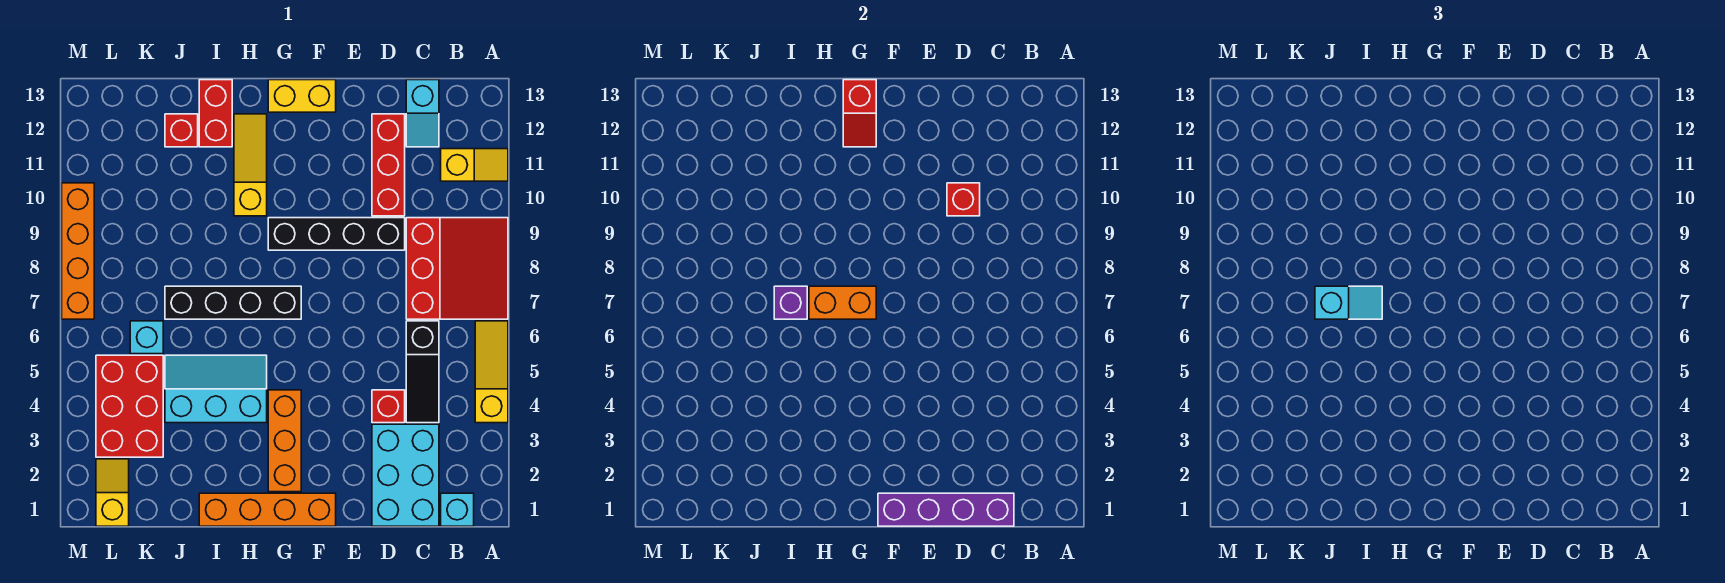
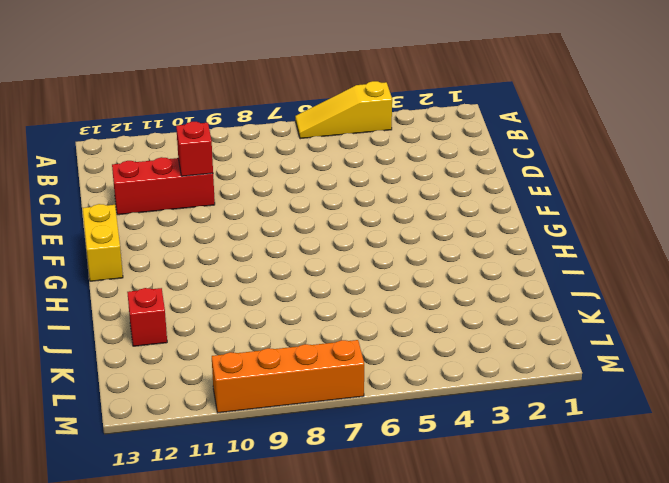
none -> red 3x3 slope [406,218,508,319]
none -> yellow 1x2 slope [441,149,508,181]
none -> cyan 1x1 brick [441,493,474,526]

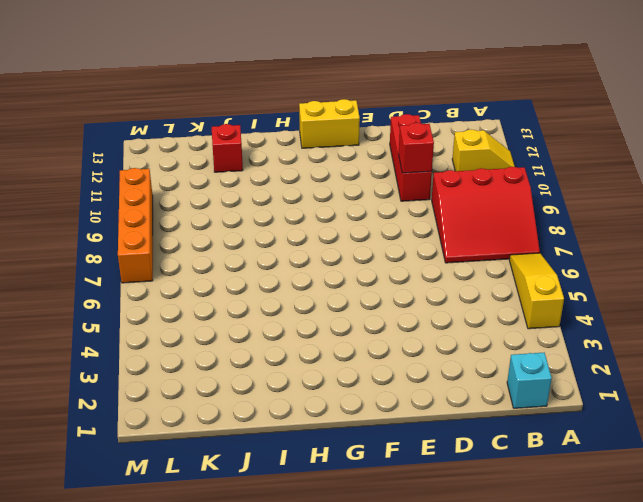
red 3x3 slope [432,167,540,263] -> red 3x3 slope turned to [406,218,508,319]
none -> cyan 2x3 brick [372,424,439,526]
none -> black 1x3 slope [406,321,439,423]
none -> cyan 1x2 slope [406,80,439,147]

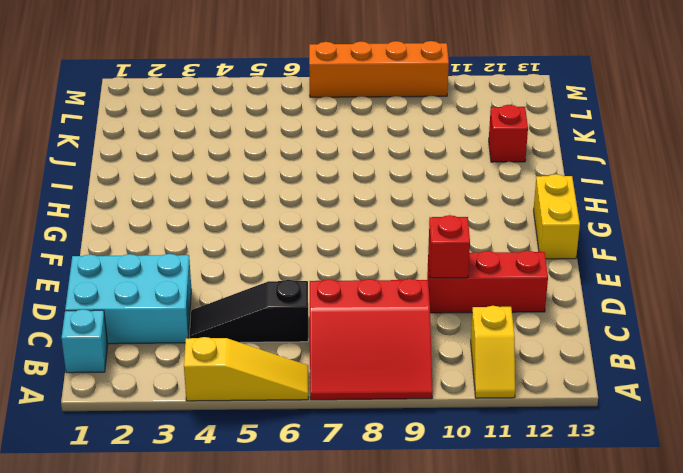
none -> cyan 1x2 slope [406,80,439,147]
none -> red 1x1 brick [372,390,405,423]
none -> black 1x4 brick [268,218,405,250]

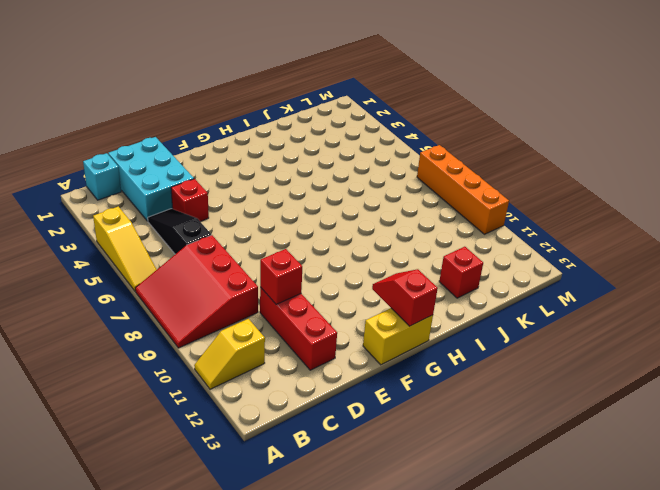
none -> cyan 1x2 slope [406,80,439,147]
none -> black 1x4 brick [268,218,405,250]
none -> orange 1x4 brick [199,493,336,526]

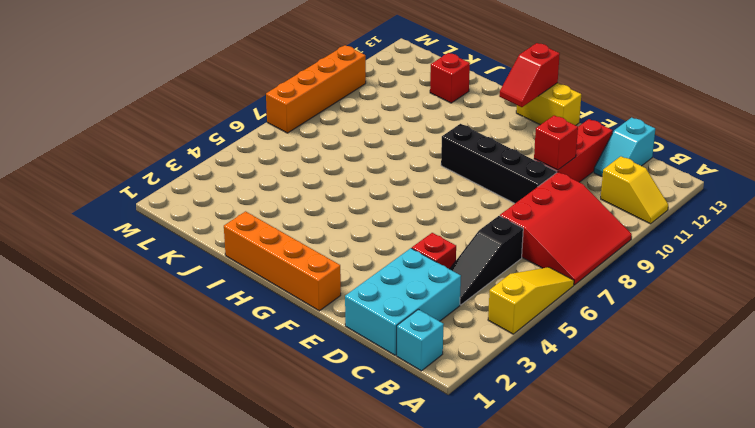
none -> orange 1x3 brick [268,390,301,492]
none -> black 1x4 brick [165,286,301,319]
none -> cyan 2x3 slope [165,355,267,423]

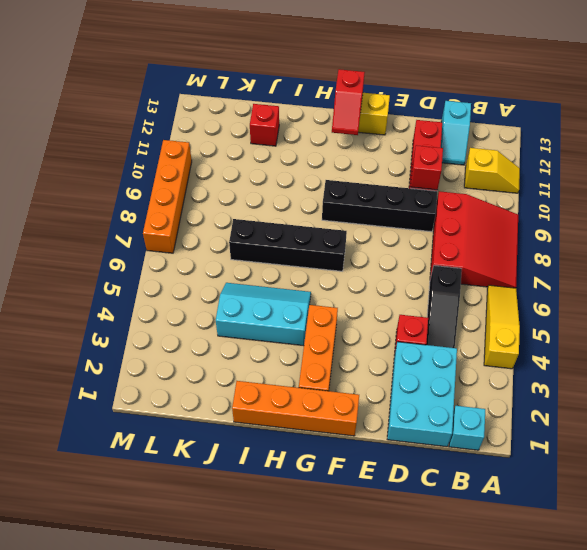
none -> yellow 1x3 slope [234,114,267,216]
none -> red 1x2 brick [199,80,232,147]
none -> red 2x3 brick [96,355,163,457]

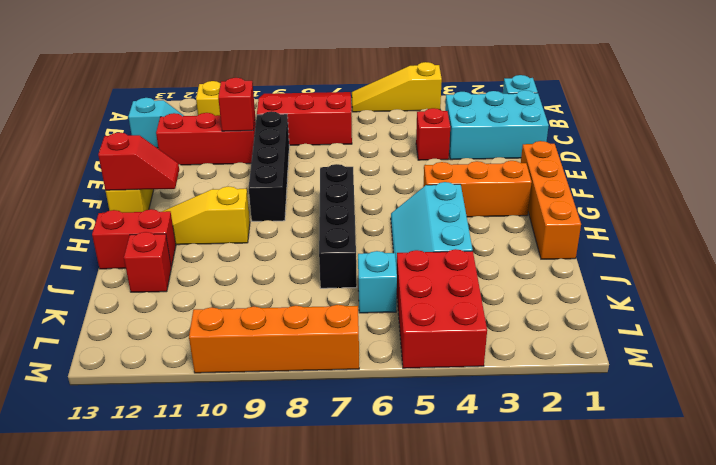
red 2x3 brick [397,249,487,368] -> red 2x3 brick turned to [96,355,163,457]
none -> black 1x3 slope [406,321,439,423]
none -> yellow 1x2 slope [96,459,129,526]
none -> purple 1x4 brick [878,493,1014,526]

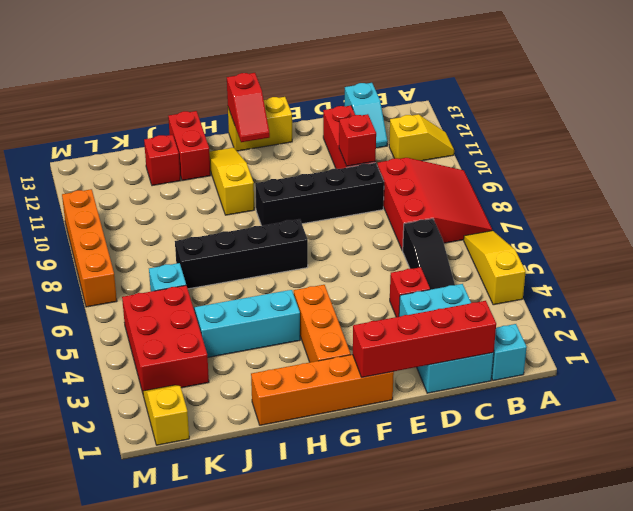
red 1x4 brick [353,301,496,377] -> purple 1x4 brick [878,493,1014,526]
none -> orange 1x2 brick [809,286,876,319]
none -> purple 1x1 brick [774,286,807,319]
none -> cyan 1x2 slope [1315,286,1382,319]

